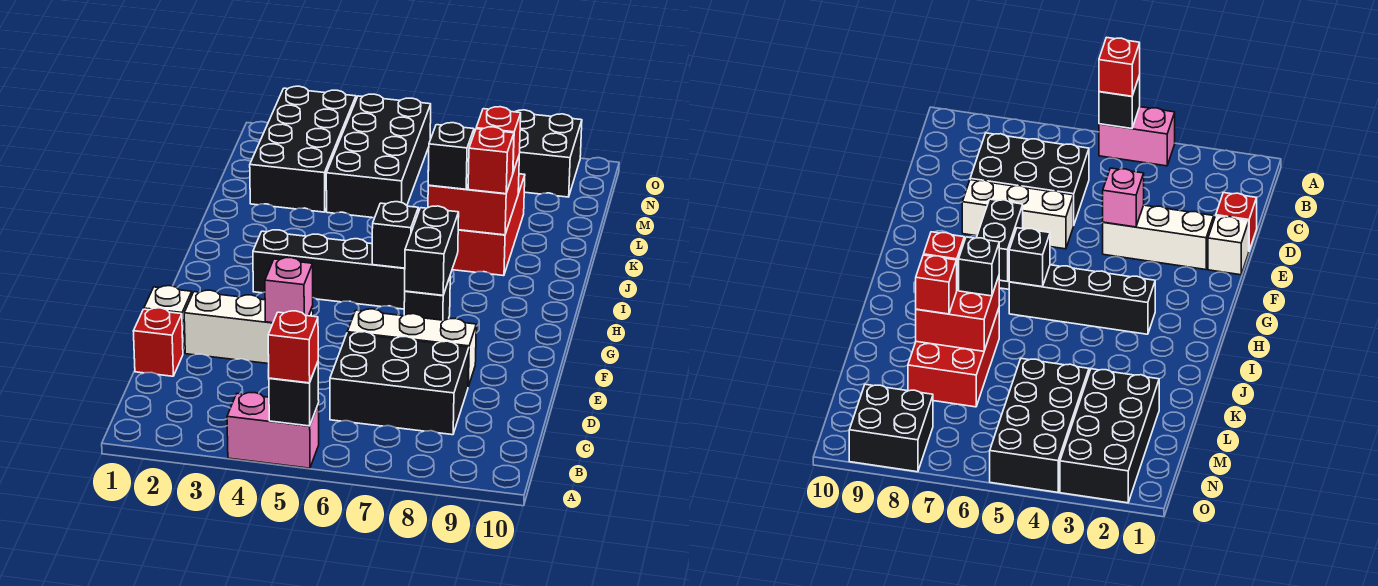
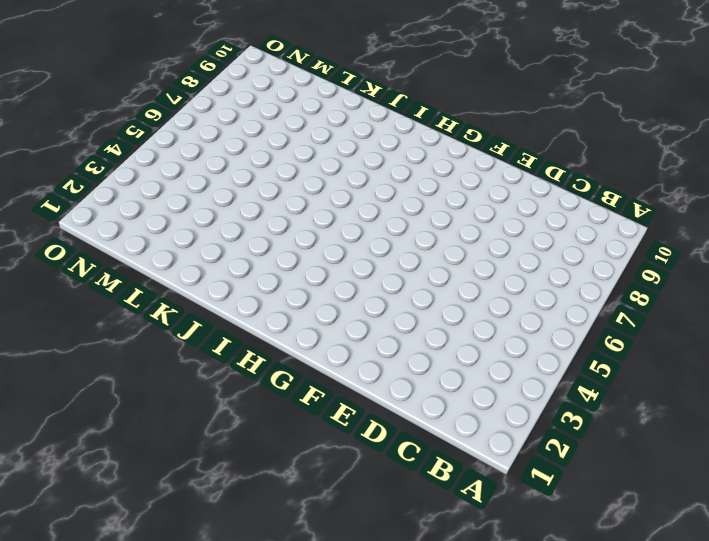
none -> pink 1x2 brick [227,393,319,468]
none -> black 2x3 brick [330,332,469,435]
none -> red 1x1 brick [133,308,183,376]

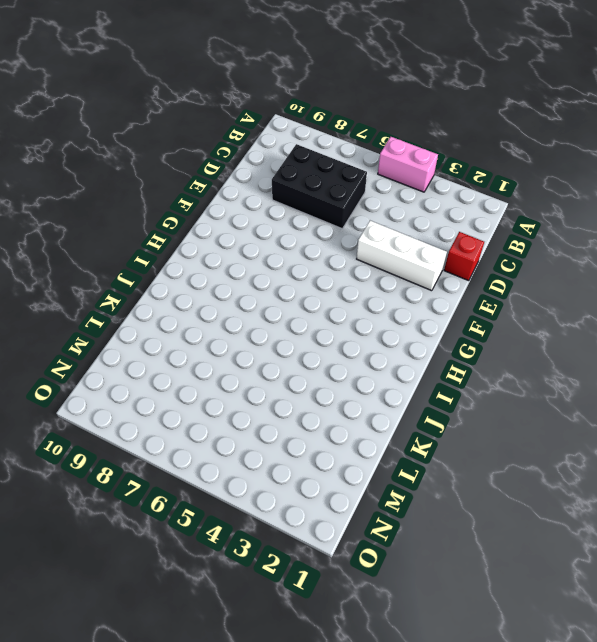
none -> white 1x1 brick [144,286,192,353]
none -> white 1x3 brick [347,309,476,387]
none -> black 1x1 brick [404,277,450,320]

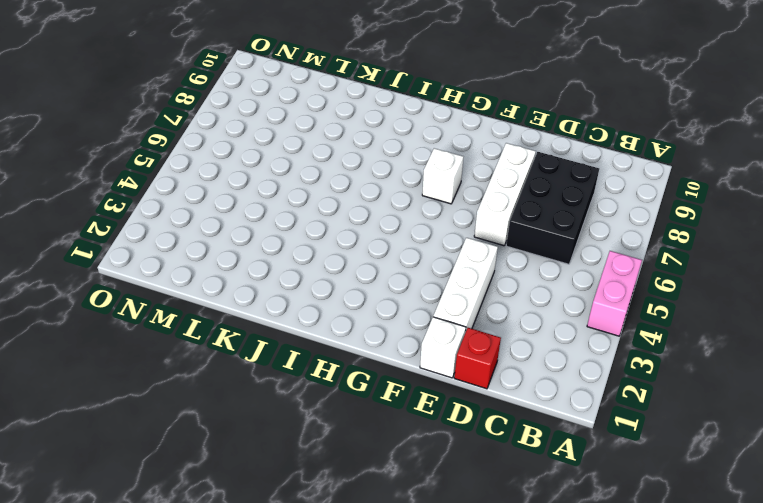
white 1x1 brick [422,148,463,204] -> black 1x1 brick [404,277,450,320]
none -> black 1x4 brick [253,230,405,309]
none -> red 2x3 brick [452,174,525,276]
none -> black 2x4 brick [250,86,356,212]

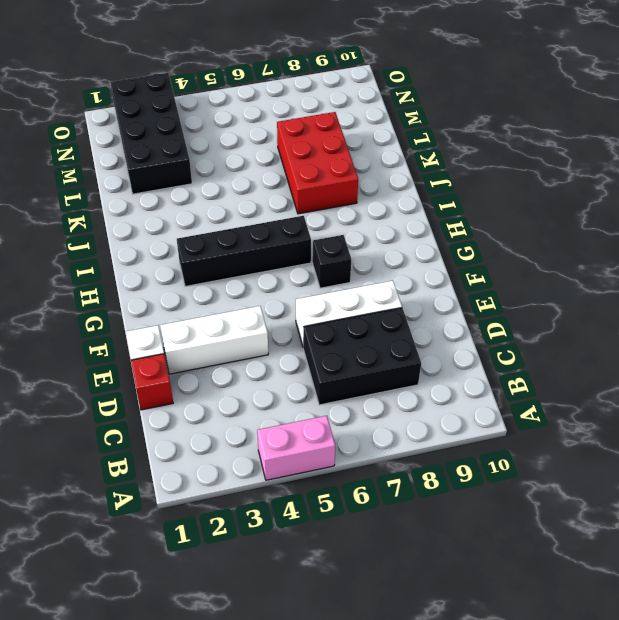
none -> black 2x4 brick [326,94,431,218]
none -> black 2x2 brick [515,110,582,197]
none -> black 1x1 brick [269,362,319,426]

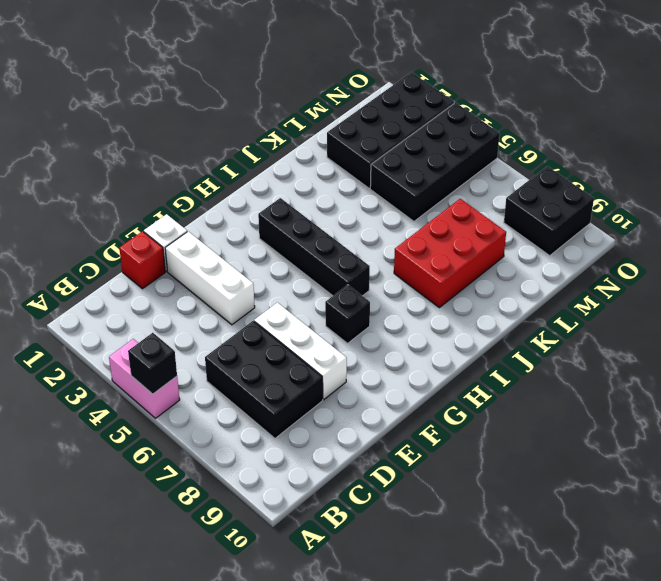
none -> pink 1x1 brick [265,258,313,323]
none -> black 1x2 brick [405,206,459,295]
none -> black 1x1 brick [372,202,418,268]

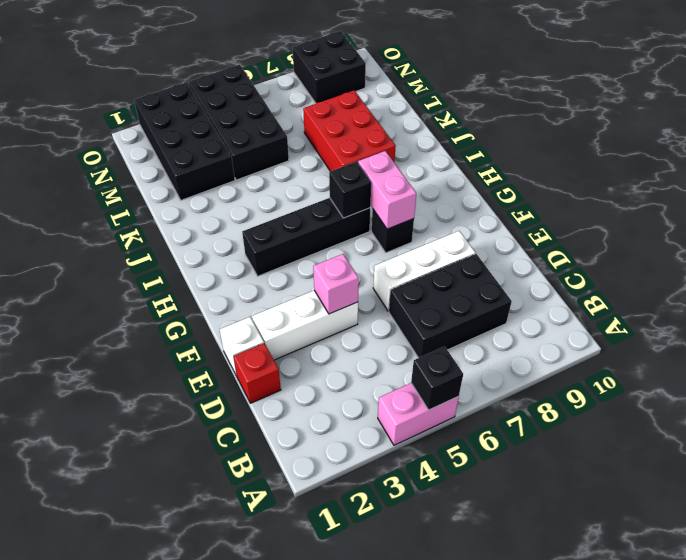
pink 1x2 brick [358,151,416,229] -> black 1x2 brick [405,206,459,295]
none -> red 2x2 brick [428,157,519,235]
none -> red 1x1 brick [268,311,318,383]
none -> black 1x1 brick [428,123,474,189]

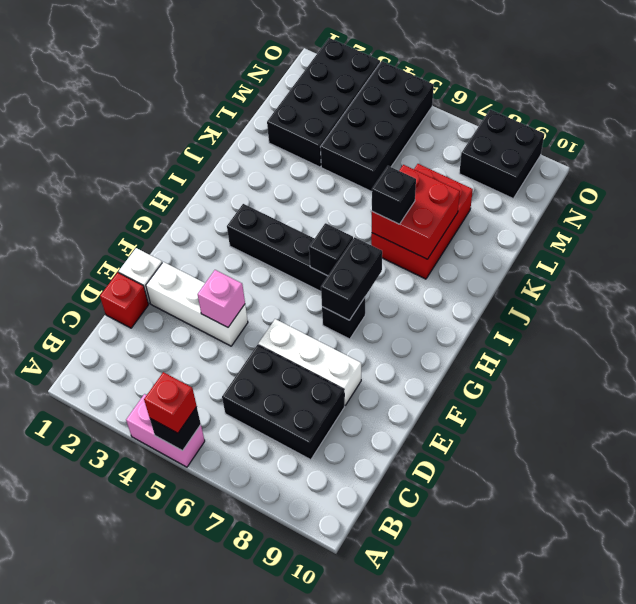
none -> red 1x1 brick [468,127,514,194]
none -> red 1x1 brick [476,107,521,172]

